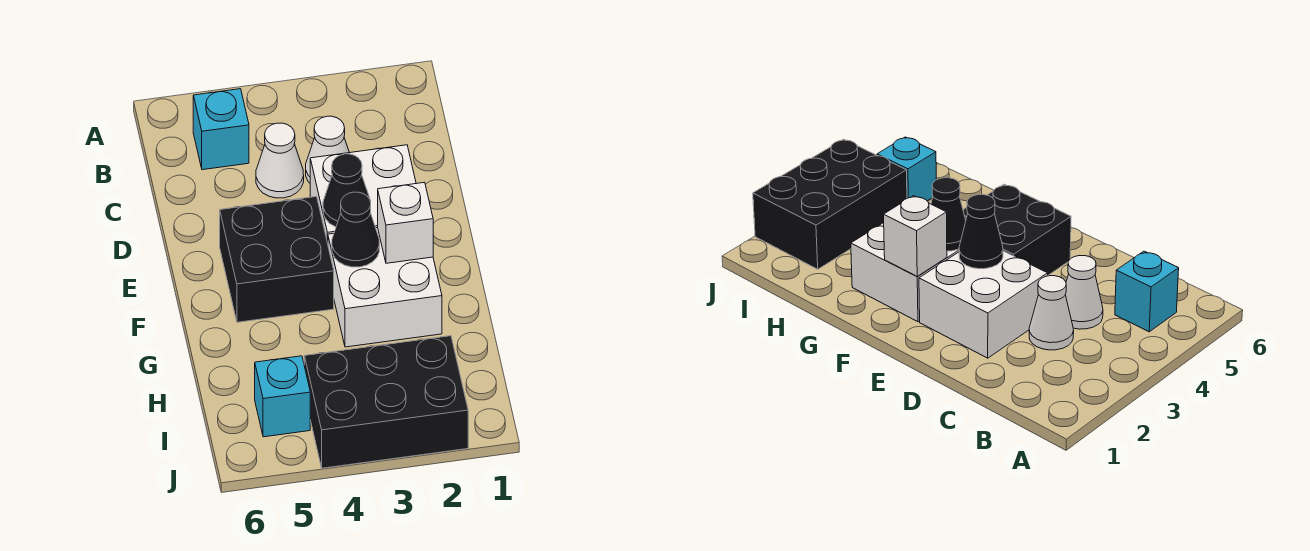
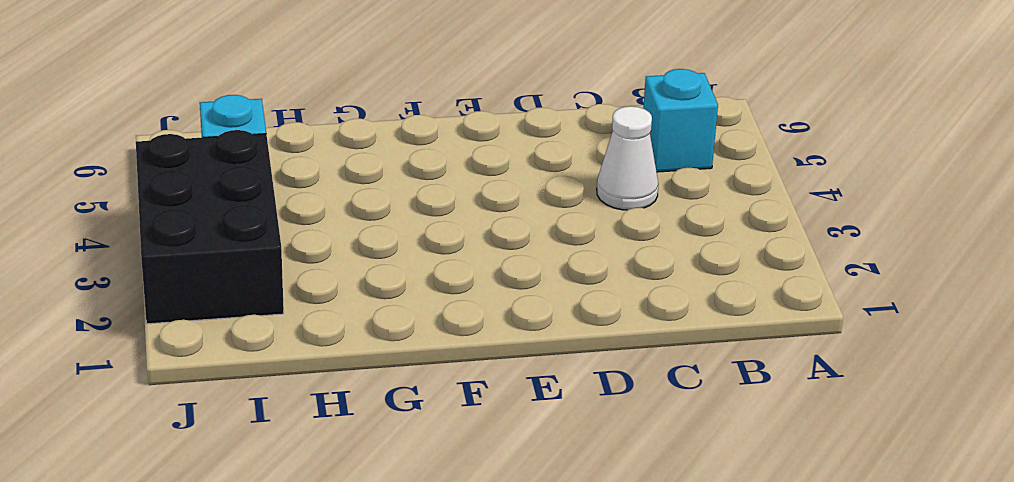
none -> white 1x1 cone [306,116,349,183]
none -> white 2x2 brick [310,145,416,243]

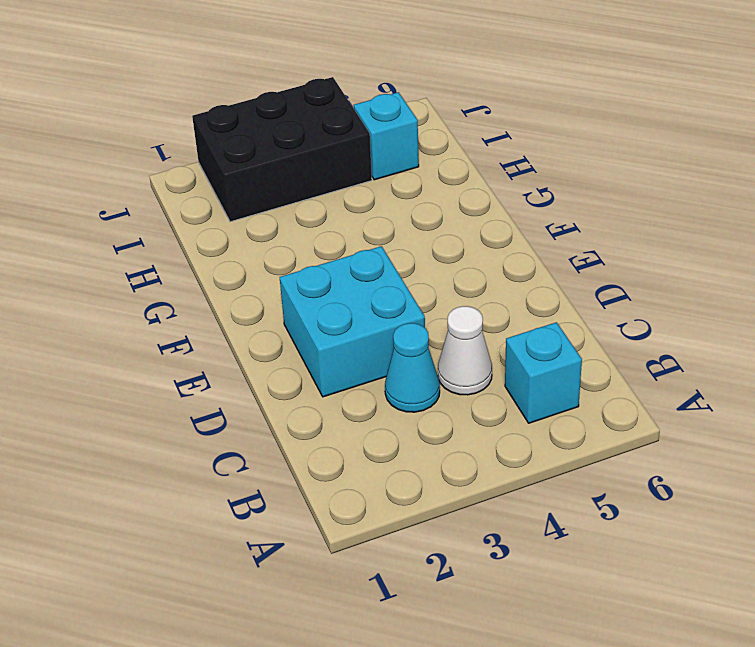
cyan 1x1 cone [385,323,440,412] -> white 1x1 cone [306,116,349,183]
cyan 2x2 brick [280,246,425,397] -> white 2x2 brick [310,145,416,243]
none -> black 2x2 brick [220,197,334,322]
none -> white 2x2 brick [328,228,442,347]

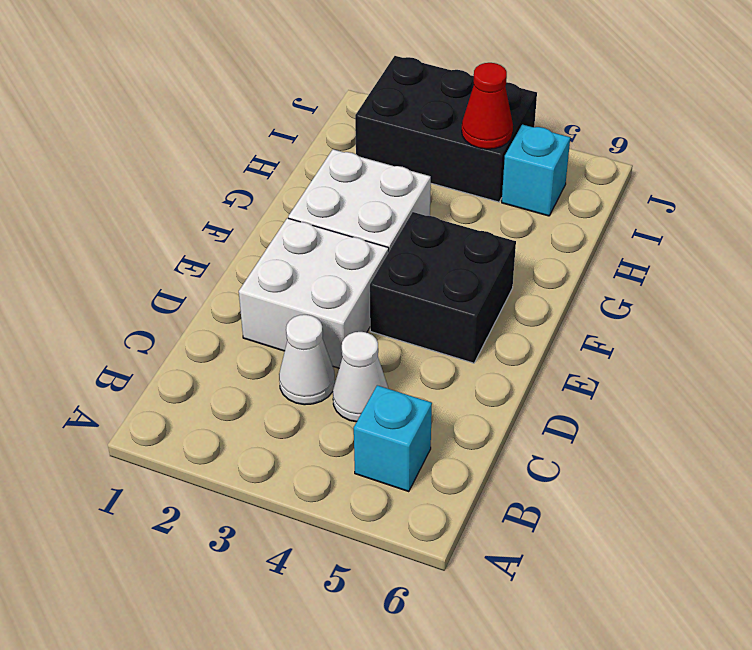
red 1x1 cone [462,63,513,149] -> none
none -> black 1x1 cone [323,154,371,227]
none -> white 1x1 brick [378,182,433,263]

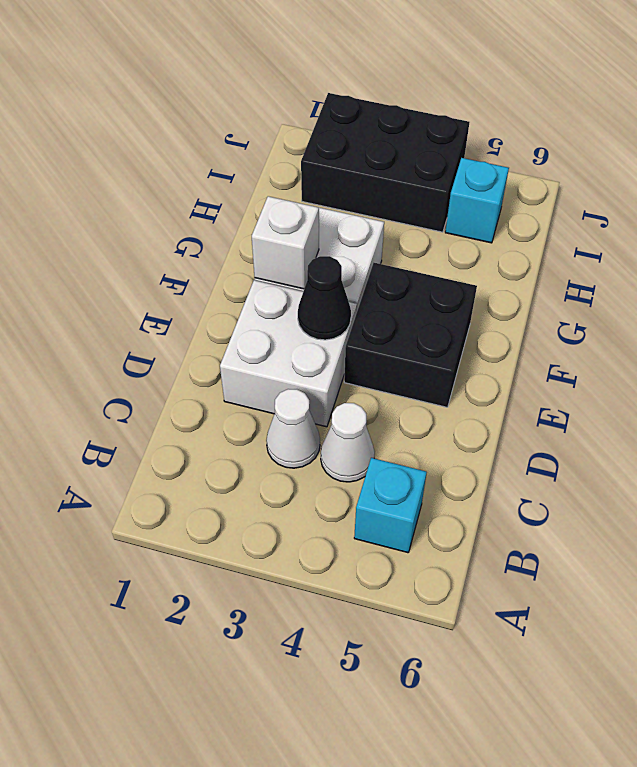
none -> black 1x1 cone [332,192,379,267]

